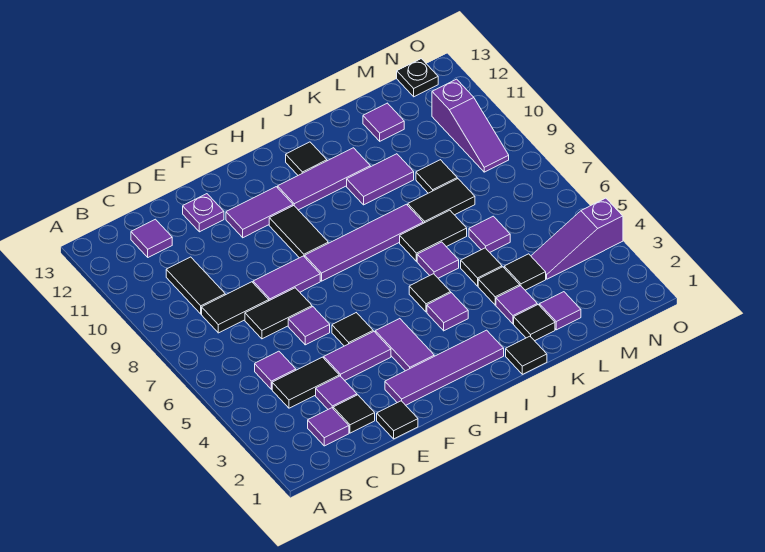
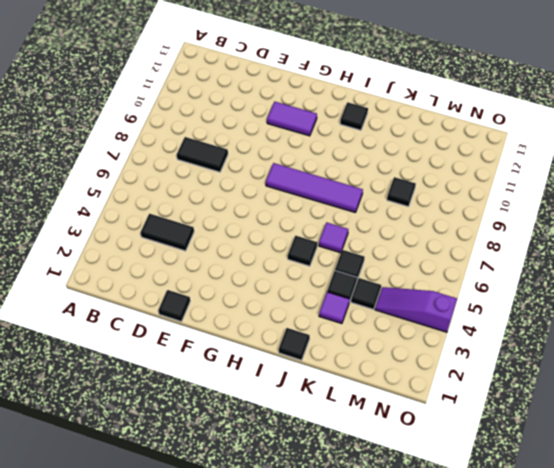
none -> purple 1x1 tile [308,408,349,446]
none -> purple 1x1 tile [255,351,296,389]
none -> black 1x2 tile [166,257,225,314]
none -> purple 1x1 tile [131,219,172,257]

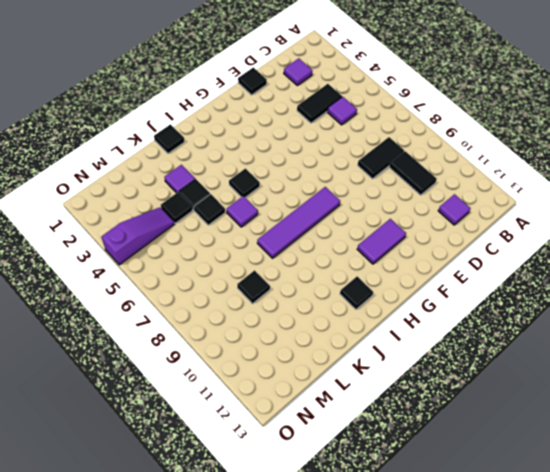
none -> black 1x1 tile [333,395,375,433]
none -> purple 1x1 tile [316,376,357,409]
none -> black 1x2 tile [245,288,312,339]
none -> purple 1x2 tile [324,331,391,381]

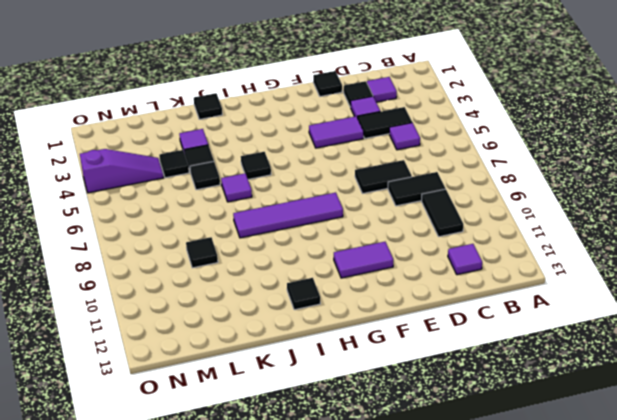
none -> purple 1x1 tile [288,307,330,345]
none -> purple 1x2 tile [253,256,320,301]
none -> purple 1x1 plate [183,194,224,232]
none -> purple 1x4 tile [385,330,504,405]

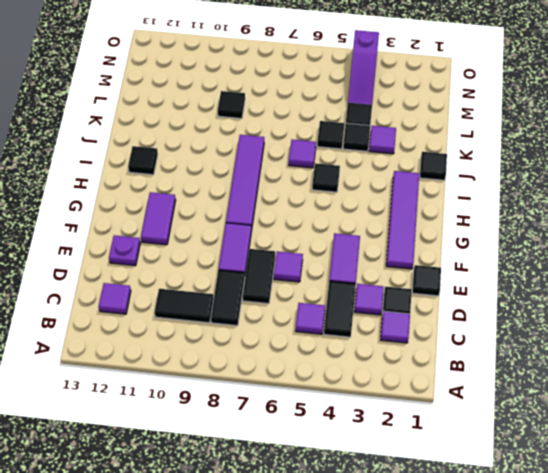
none -> black 1x1 tile [332,313,373,346]
none -> purple 1x2 tile [375,319,434,371]
none -> black 1x2 tile [269,206,328,258]
none -> purple 1x3 tile [278,148,370,210]

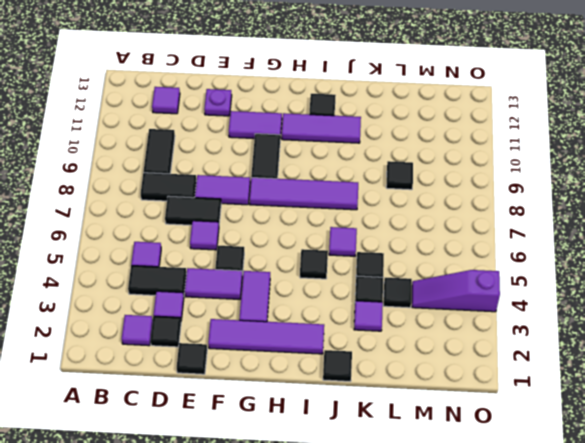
none -> purple 1x1 tile [427,293,468,331]
none -> black 1x2 tile [400,210,467,261]
none -> purple 1x2 tile [347,154,414,205]
none -> black 1x1 tile [514,305,555,341]

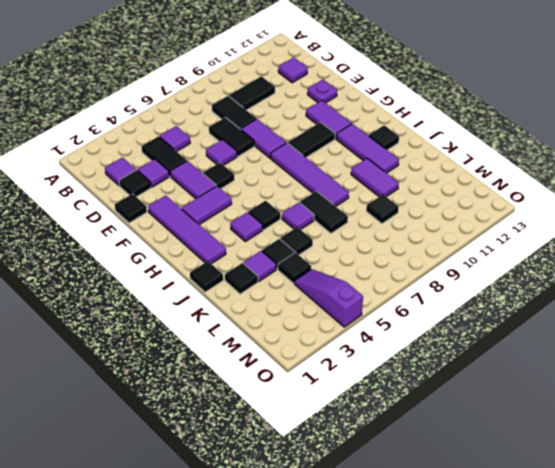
none -> black 1x2 tile [408,179,475,223]
none -> purple 1x1 tile [539,292,581,330]
none -> purple 1x1 tile [469,216,510,252]
none -> purple 1x1 tile [363,103,404,141]

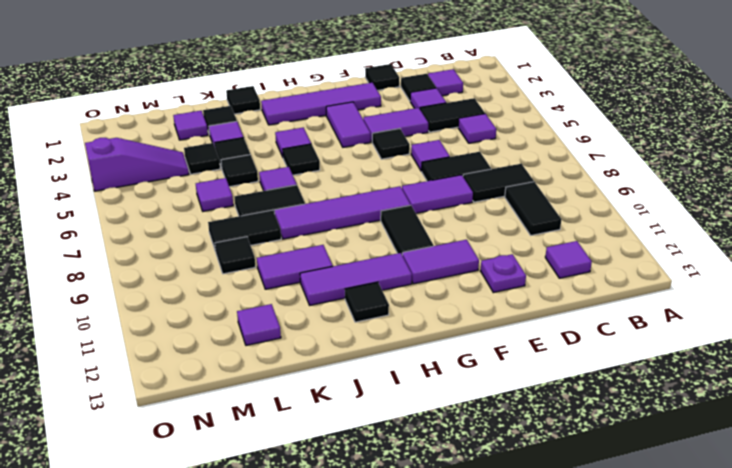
none -> purple 1x3 slope [432,79,509,172]
none -> black 1x1 plate [397,59,438,97]

